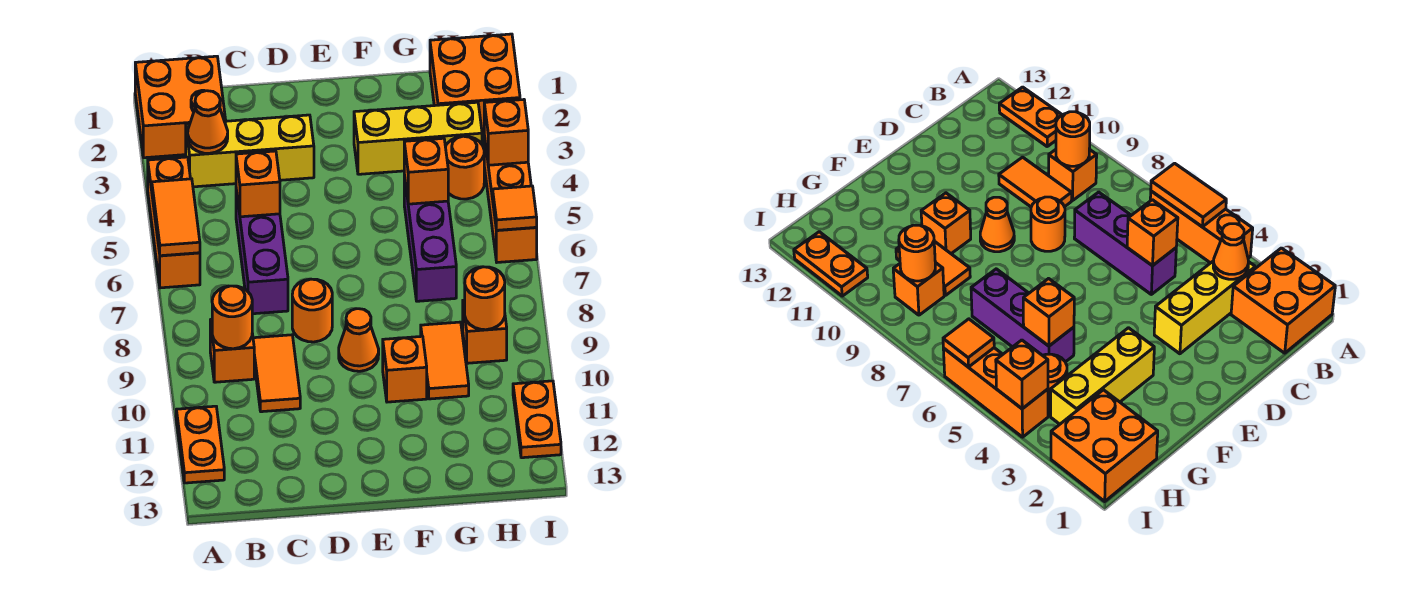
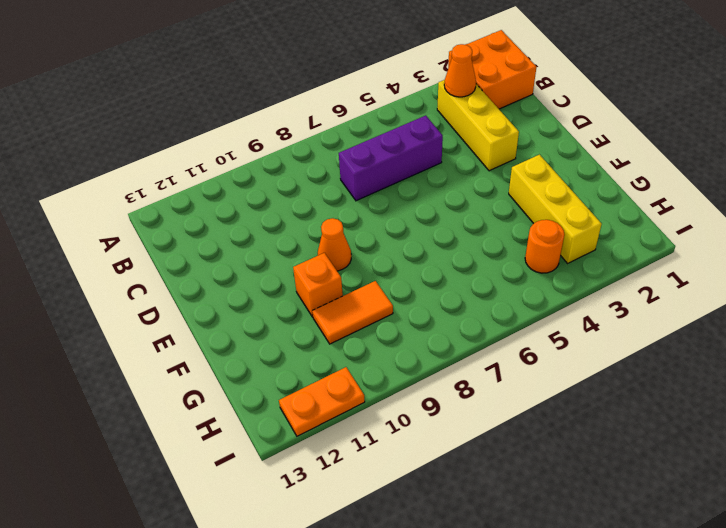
none -> orange 1x3 brick [148,157,200,288]
none -> orange 1x2 plate [176,406,224,483]
none -> orange 1x1 brick [210,319,254,382]

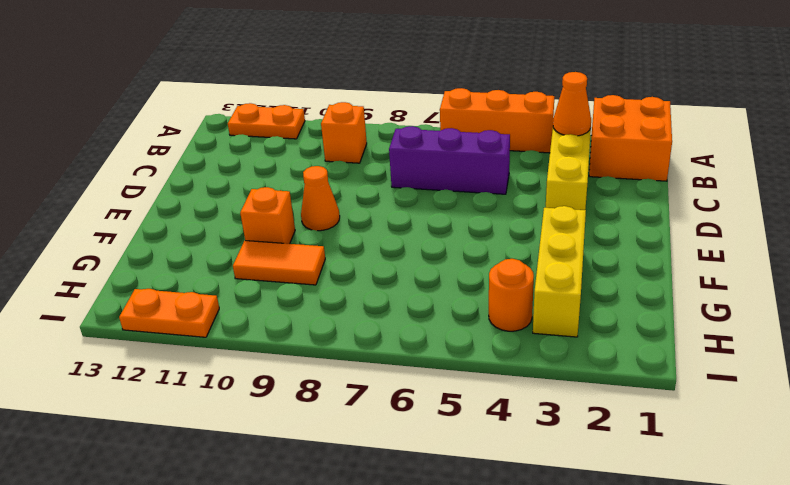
none -> orange 1x2 tile [253,335,300,412]
none -> orange 1x1 round brick [292,279,332,342]
none -> purple 1x3 brick [404,175,456,301]

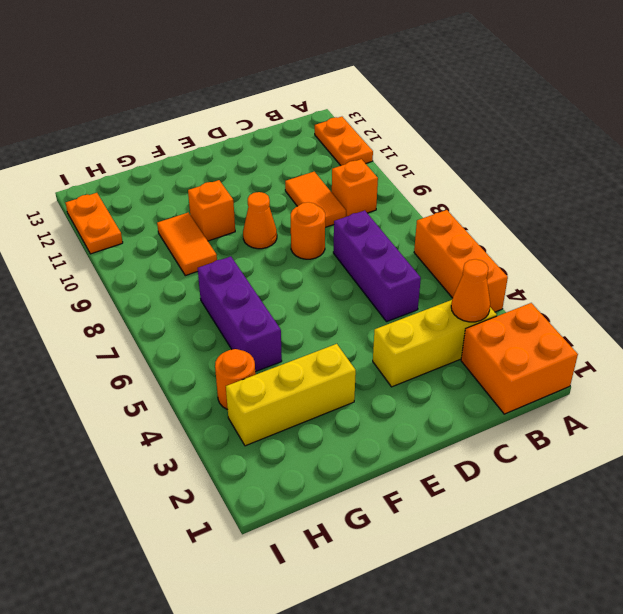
none -> orange 2x2 brick [430,34,520,132]
none -> orange 1x1 brick [463,300,507,363]
none -> orange 1x3 brick [484,136,537,262]

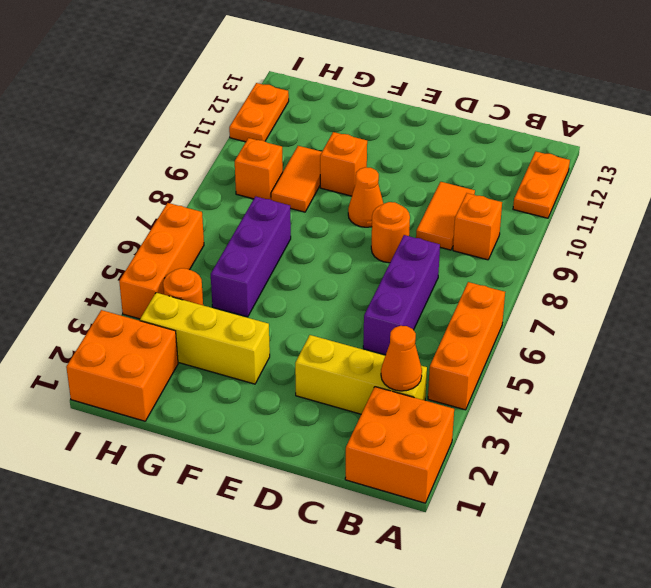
none -> orange 1x2 tile [152,179,200,256]
none -> orange 1x1 round brick [212,286,252,349]
none -> orange 1x1 brick [236,151,280,217]

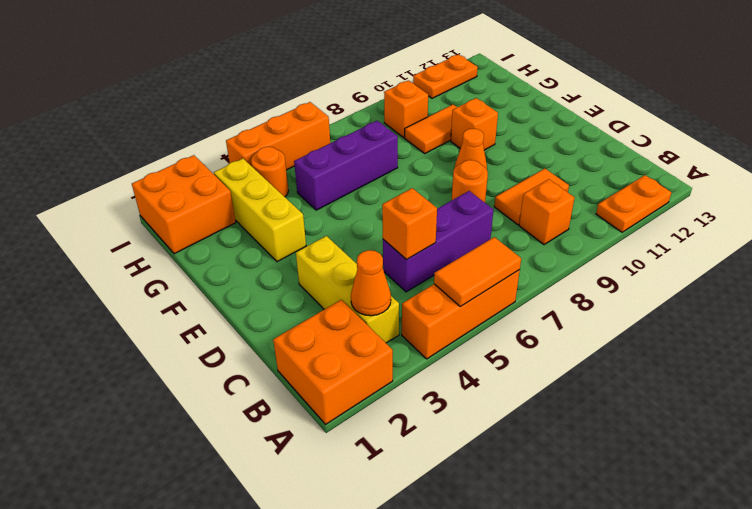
none -> orange 1x1 round brick [212,286,252,349]
none -> orange 1x1 brick [404,138,448,204]
none -> orange 1x1 round brick [465,267,505,330]

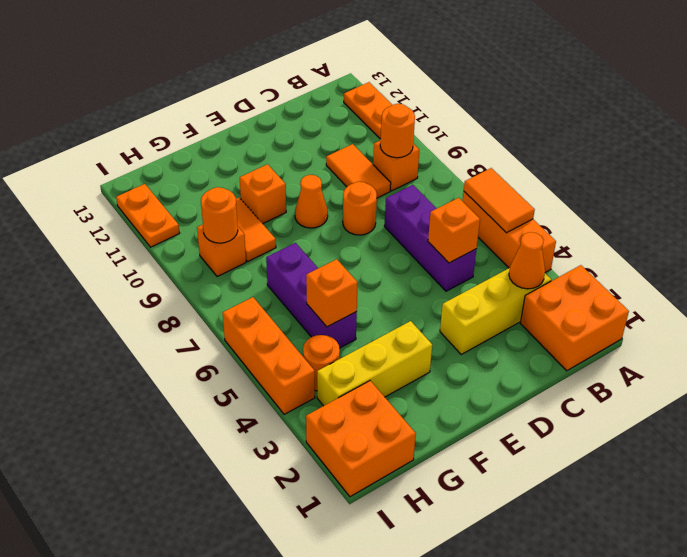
none -> orange 1x1 brick [484,100,528,165]
none -> orange 1x1 tile [493,186,537,230]

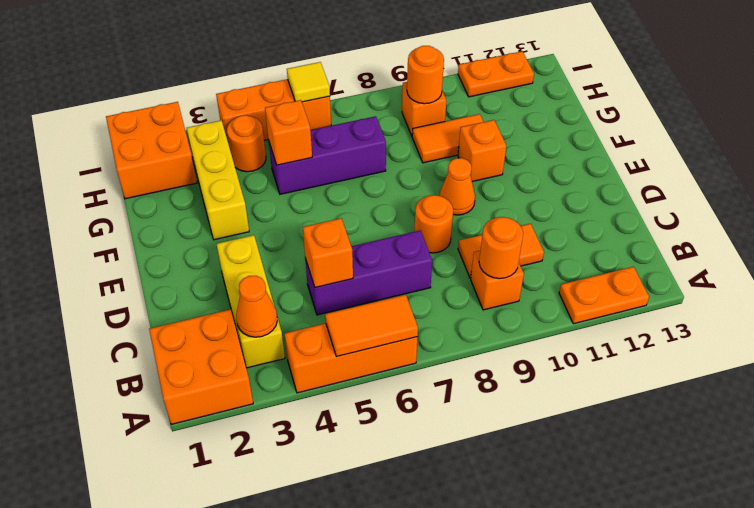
yellow 1x1 tile [287,62,330,102] -> orange 1x1 tile [493,186,537,230]
none -> orange 1x1 brick [484,100,528,165]

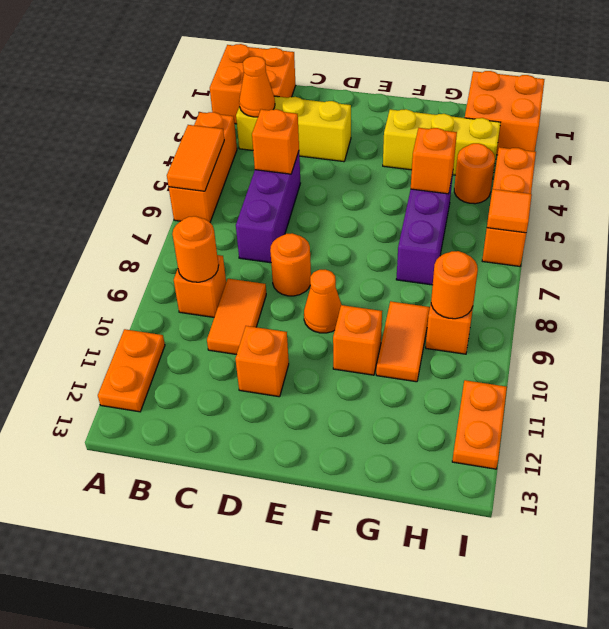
orange 1x1 brick [235,326,289,397] -> orange 1x1 brick moved to [484,100,528,165]

